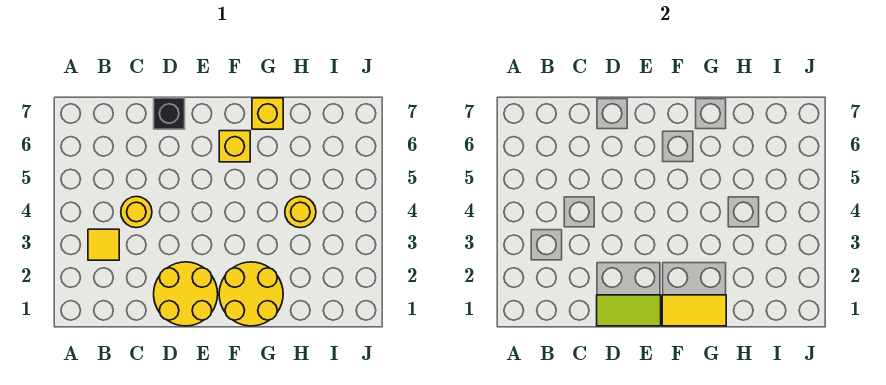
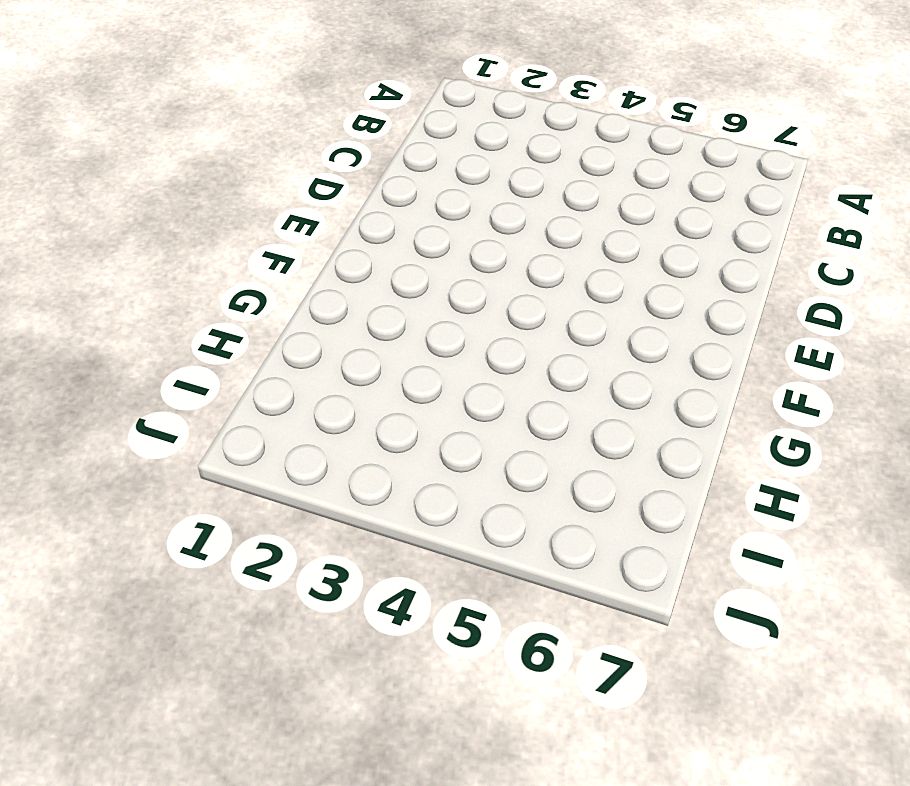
none -> yellow 1x1 tile [88,229,119,260]
none -> yellow 1x1 round brick [121,196,152,228]

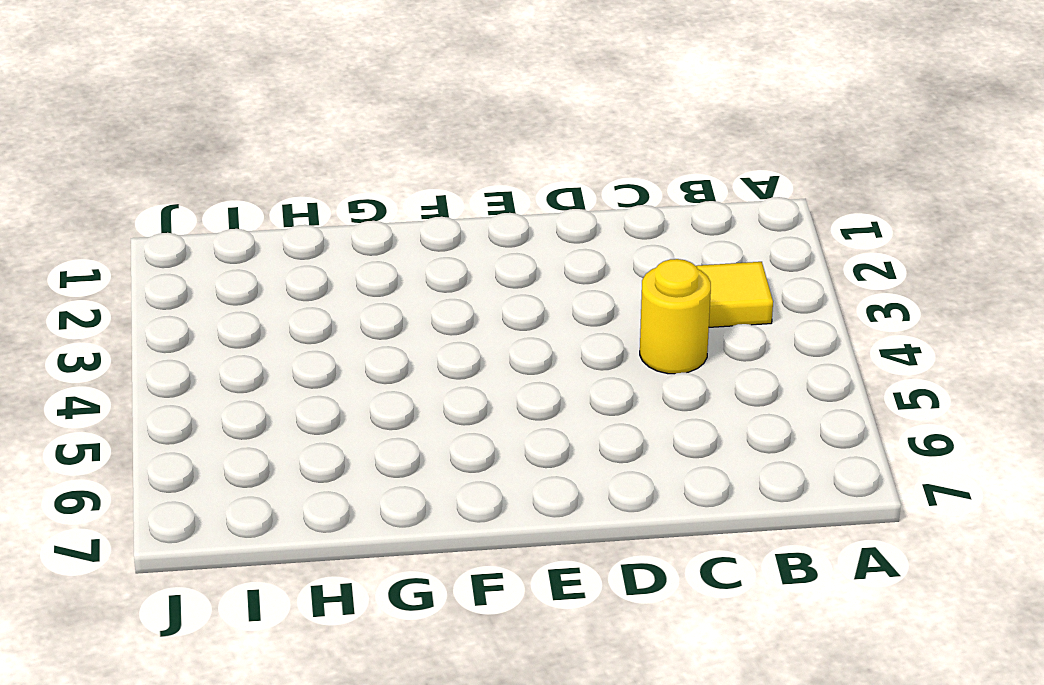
none -> yellow 2x2 round brick [154,262,218,326]
none -> black 1x1 brick [154,98,185,129]

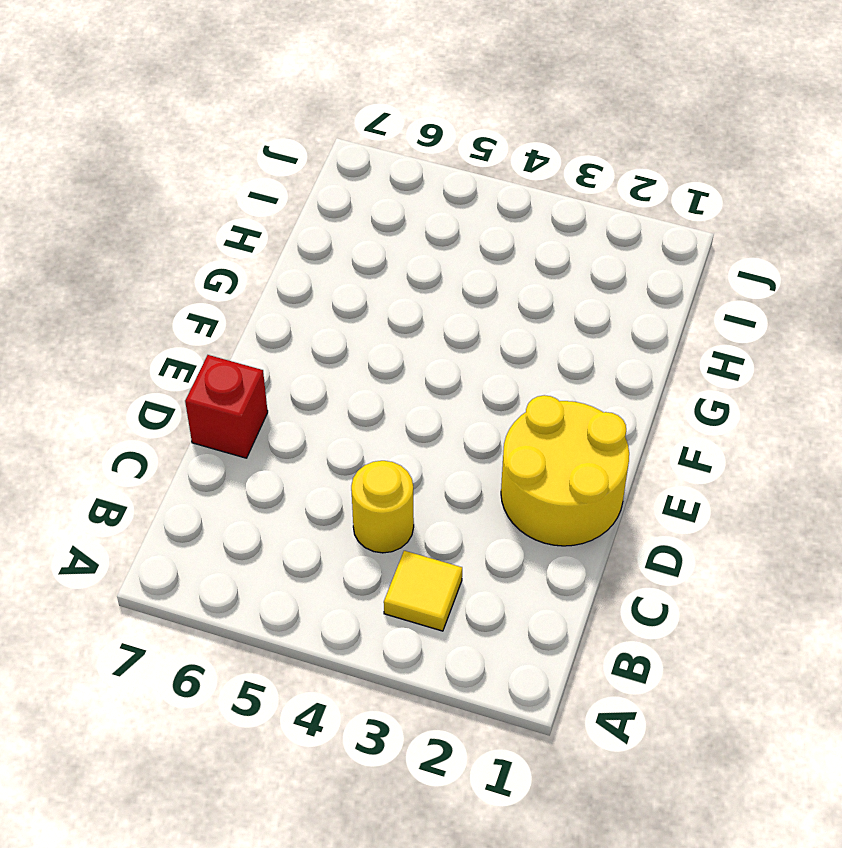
red 1x1 brick [185,355,268,458] -> black 1x1 brick [154,98,185,129]
none -> yellow 2x2 round brick [219,262,283,326]
none -> yellow 1x1 brick [219,131,250,162]

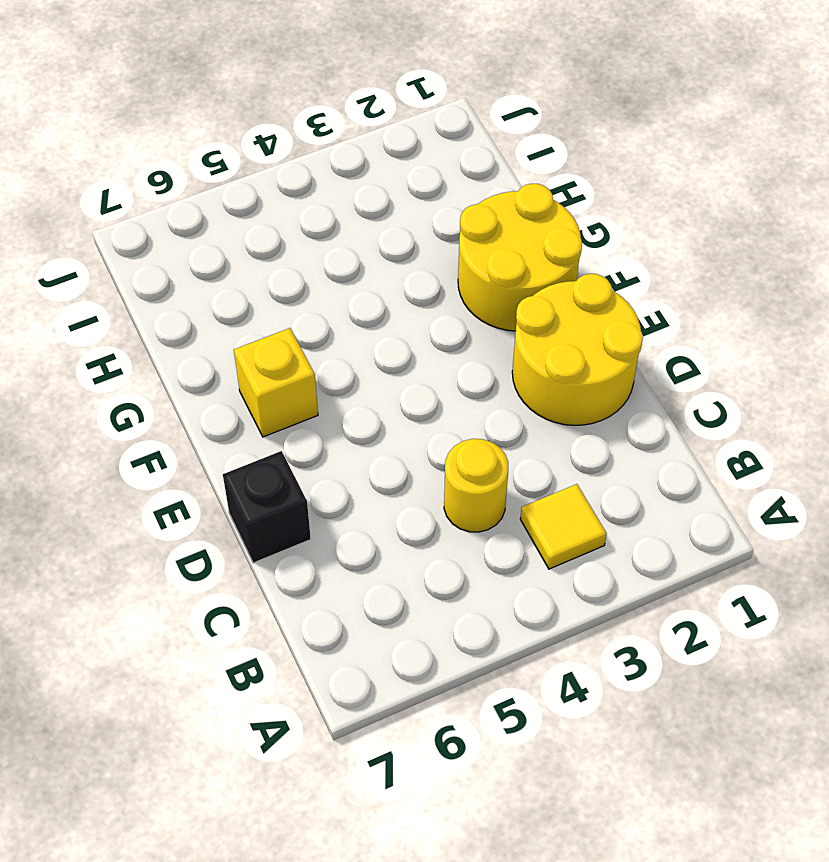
none -> yellow 1x1 brick [252,98,283,129]
none -> yellow 1x1 round brick [285,196,316,228]

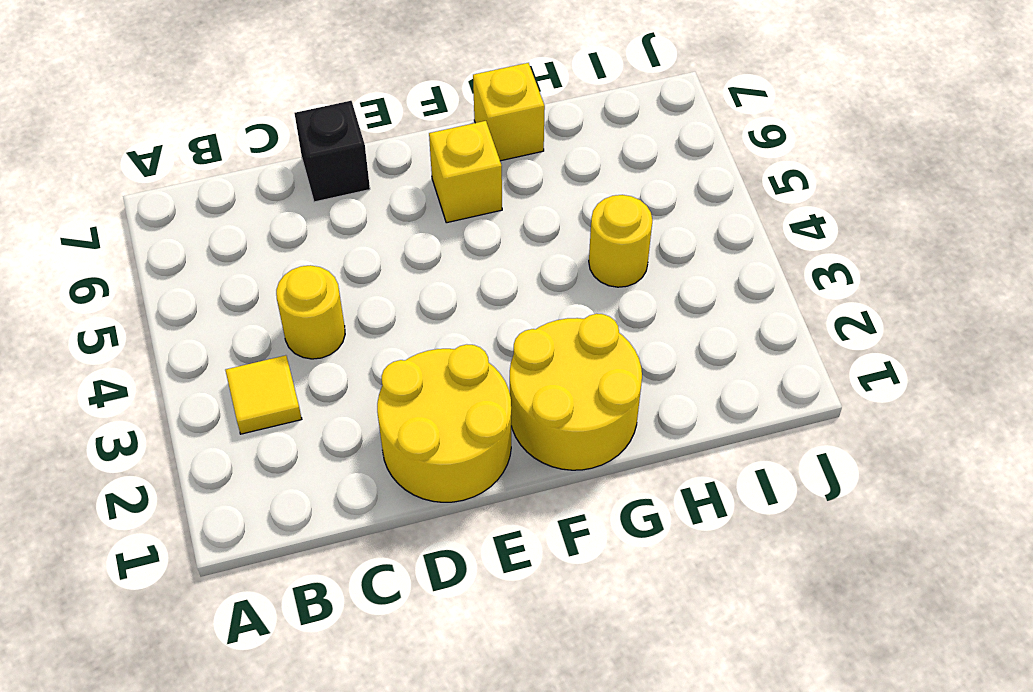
none -> lime 1x2 tile [597,295,661,326]
none -> yellow 1x2 tile [662,295,726,326]

